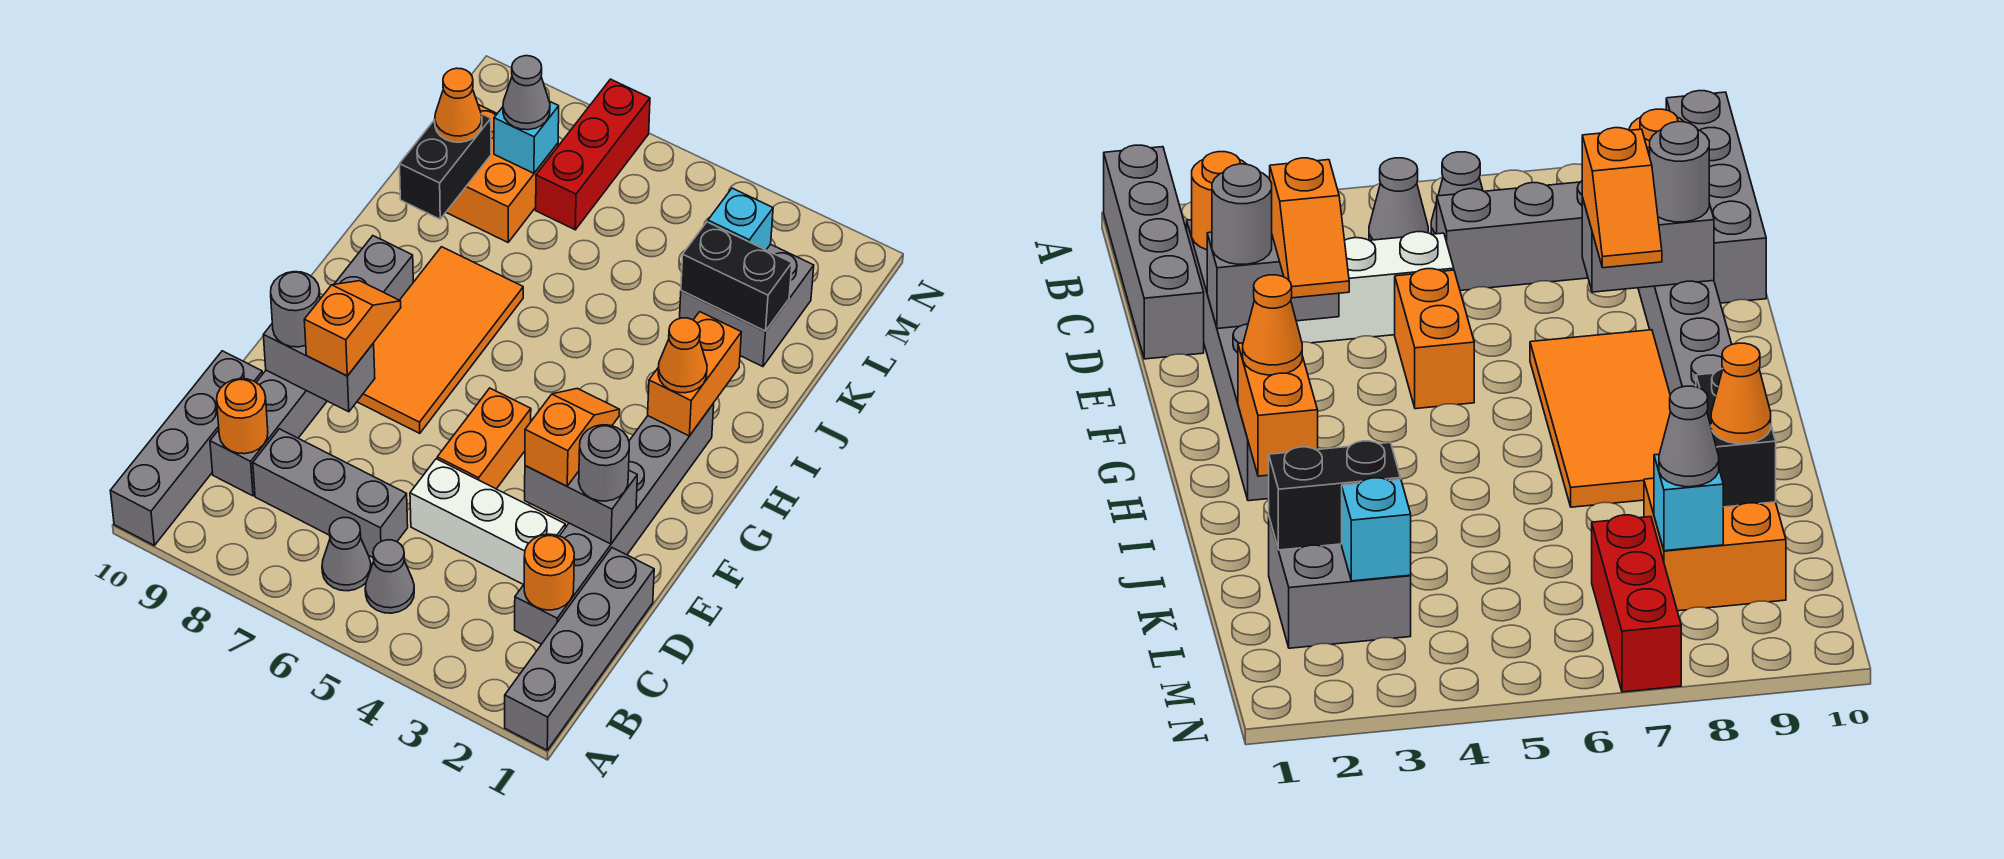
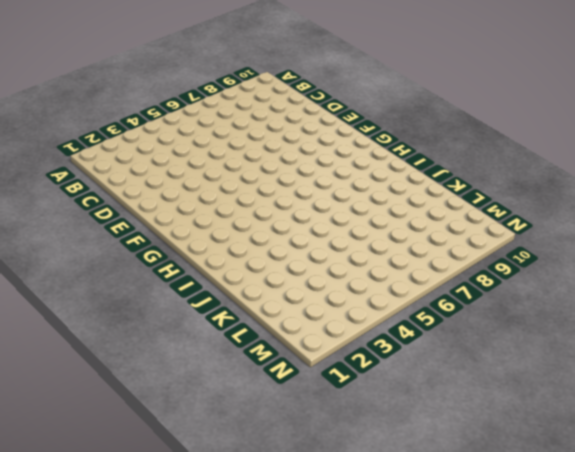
none -> grey 1x4 brick [505,548,654,750]
none -> grey 1x4 brick [110,351,263,545]
none -> grey 1x1 cone [365,540,414,613]

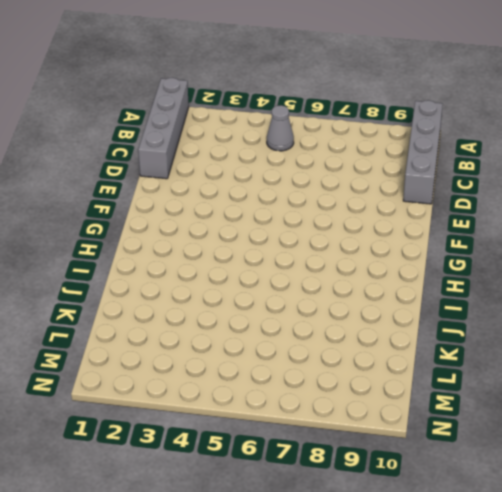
none -> grey 1x1 cone [322,518,371,591]
none -> grey 1x6 brick [515,403,714,644]
none -> grey 1x3 brick [253,429,408,557]

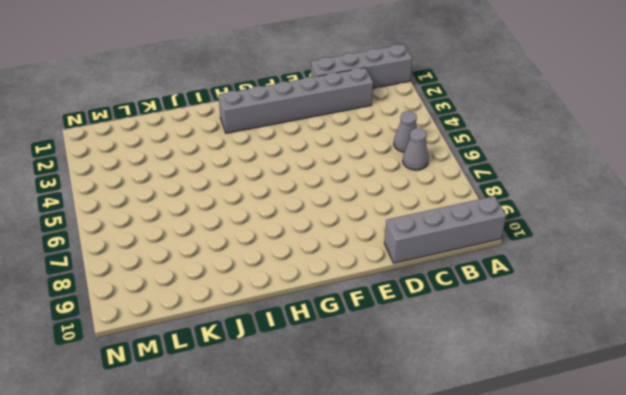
none -> grey 1x3 brick [253,429,408,557]
none -> grey 1x6 brick [210,236,413,496]
none -> white 1x3 brick [410,459,565,585]

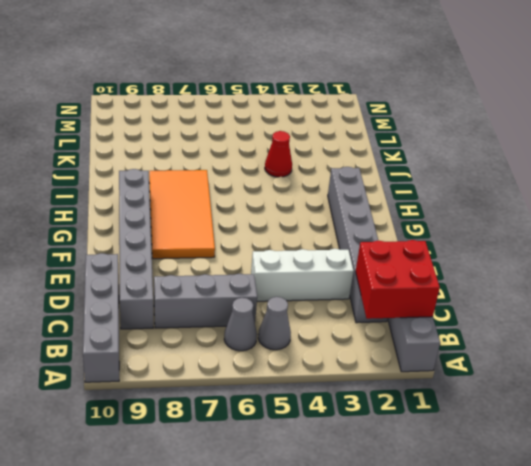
red 2x2 brick [356,240,440,319] -> orange 1x1 round brick [524,534,574,610]
red 1x1 cone [265,131,292,177] -> none
none -> orange 1x2 brick [437,388,531,489]
none -> grey 2x2 brick [679,244,814,367]
none -> orange 2x2 brick [446,105,558,242]

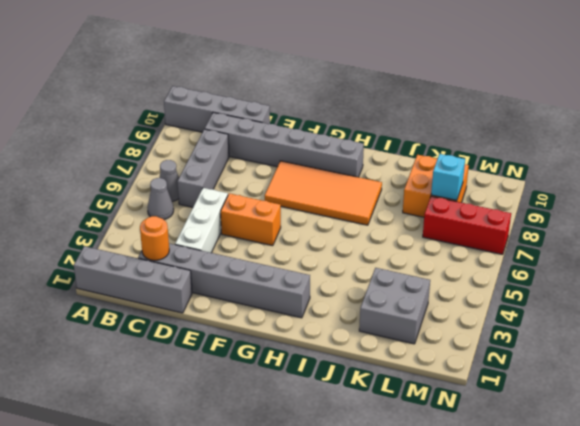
none -> orange 1x1 round brick [217,379,268,454]
none -> grey 1x2 brick [525,466,637,544]
none -> grey 1x2 brick [263,324,375,412]

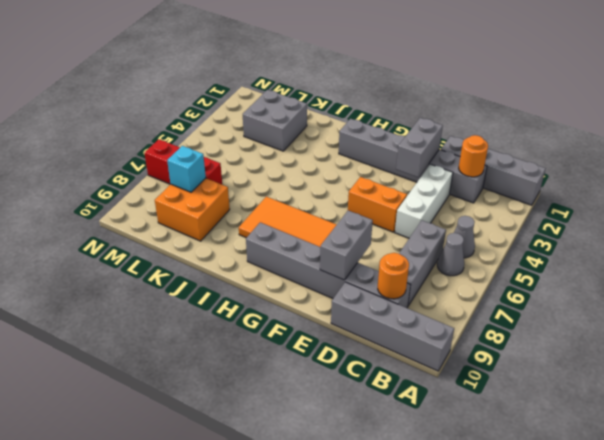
none -> orange 1x2 brick [648,312,741,436]
none -> black 1x2 brick [400,114,491,219]
none -> black 1x2 brick [681,222,792,331]

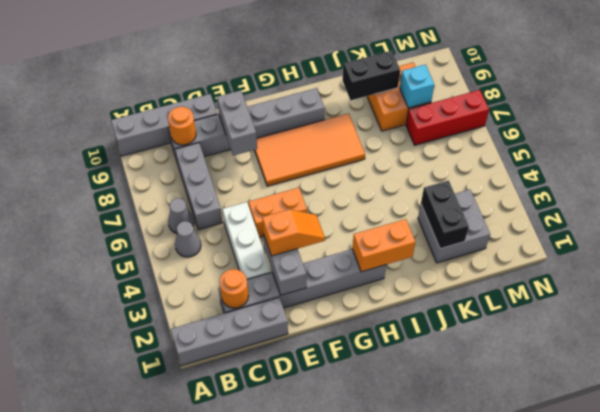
none -> cyan 1x1 brick [708,188,773,250]
none -> grey 1x1 round brick [579,425,629,501]
none -> orange 1x2 slope [304,281,401,376]

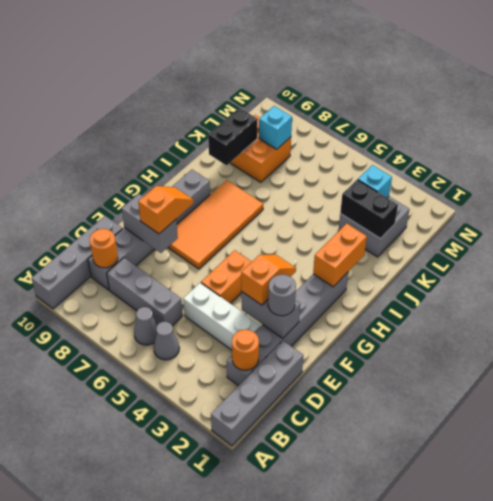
none -> red 1x3 brick [536,79,650,230]
none -> grey 1x1 round brick [271,272,320,347]
none -> orange 1x1 cone [658,318,707,393]

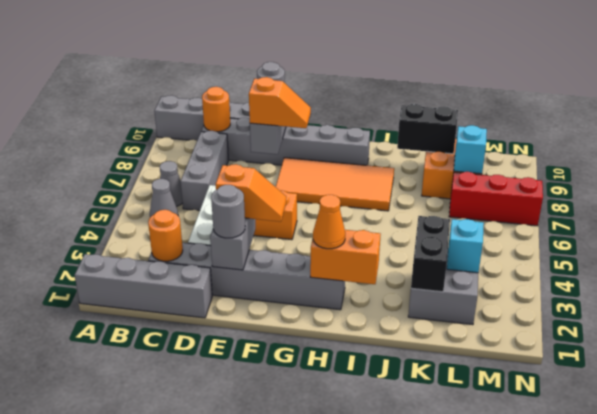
none -> orange 1x1 cone [435,68,482,142]
none -> grey 1x1 cone [503,56,550,130]

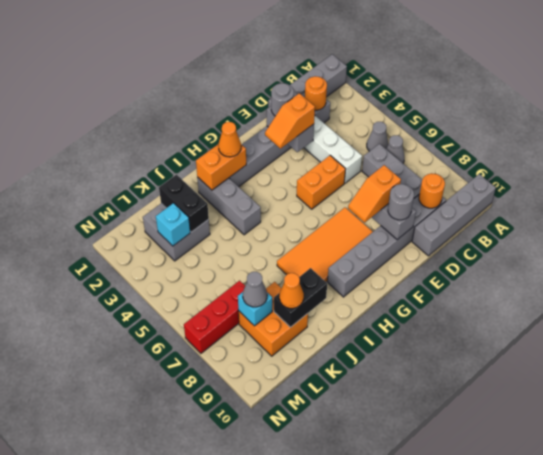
grey 1x3 brick [197,177,261,235] -> none

